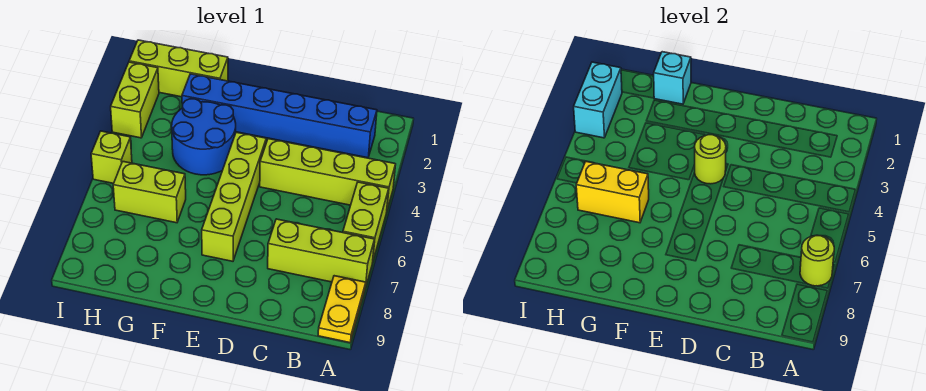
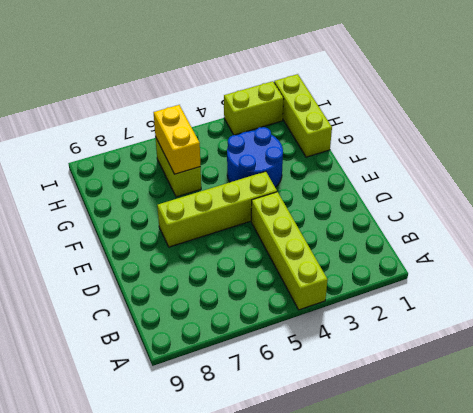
none -> lime 1x2 brick [343,182,389,260]
none -> lime 1x3 brick [268,219,375,289]
none -> yellow 1x2 plate [318,276,366,343]

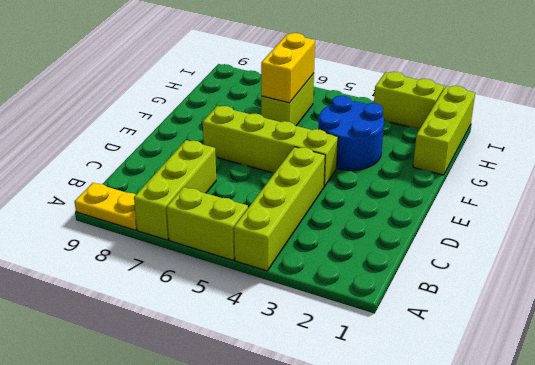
none -> blue 1x6 brick [182,74,377,158]
none -> lime 1x1 brick [91,131,132,183]
none -> lime 1x1 round brick [800,235,834,286]

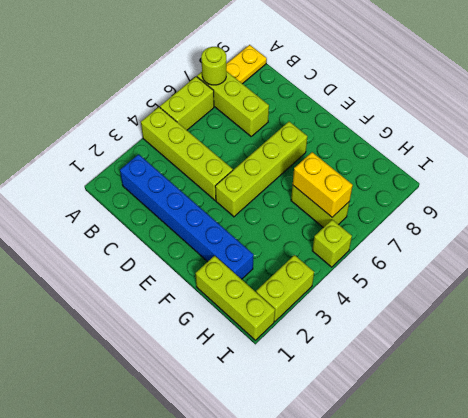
none -> blue 2x2 round brick [172,99,236,175]
none -> lime 1x1 round brick [695,135,726,184]
none -> cyan 1x1 brick [654,52,691,104]

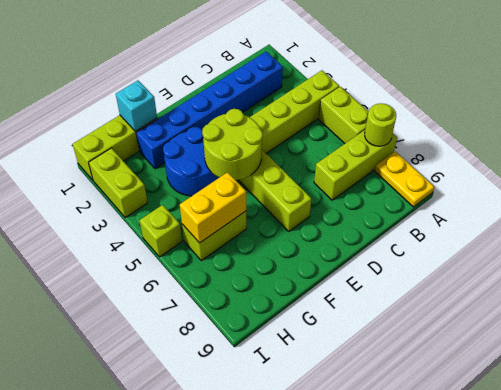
lime 2x2 round brick [202,109,263,180] -> lime 1x1 round brick [695,135,726,184]
none -> cyan 1x2 brick [574,62,622,138]

